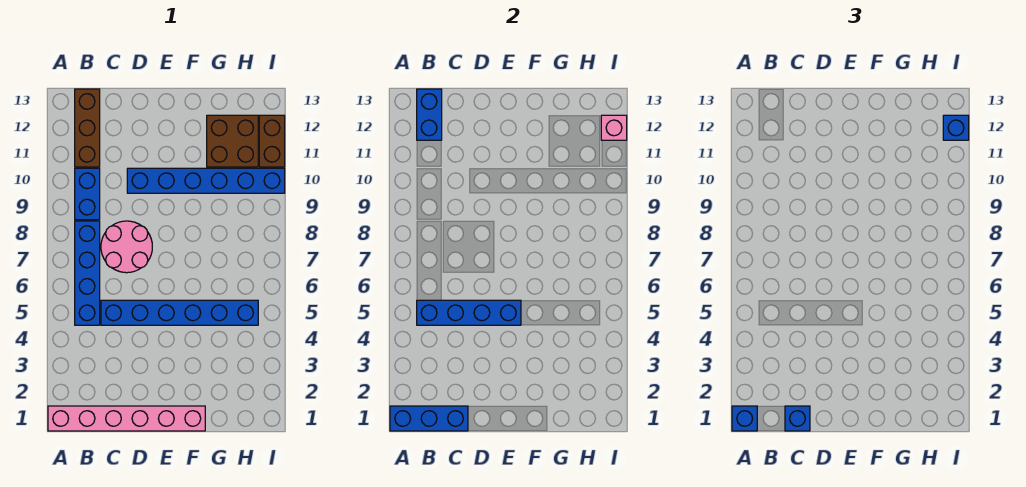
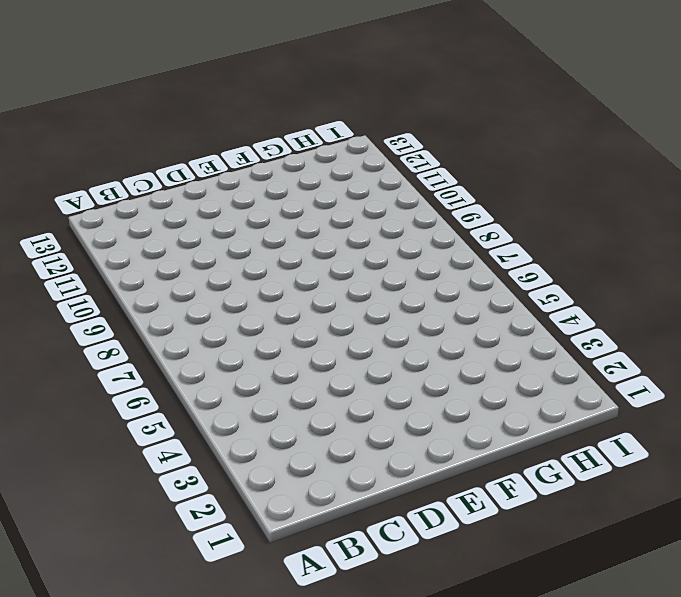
none -> pink 1x6 brick [48,406,205,431]
none -> blue 1x4 brick [75,221,100,325]
none -> blue 1x2 brick [75,168,100,220]

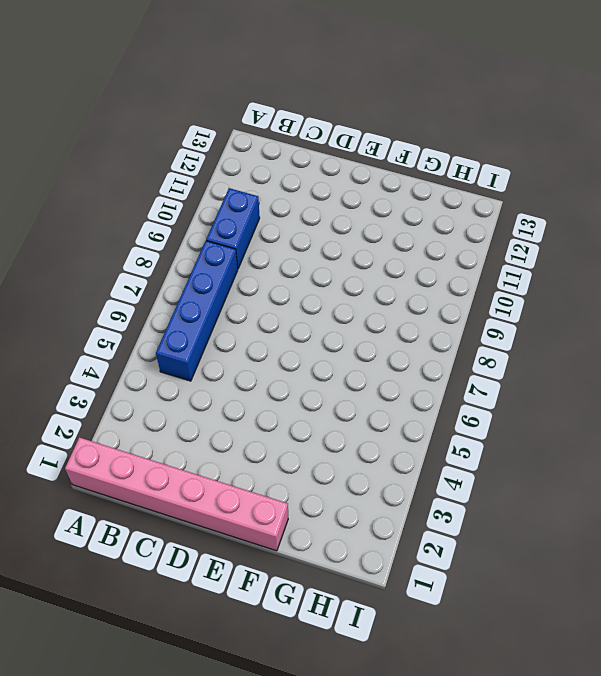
none -> brown 1x3 brick [75,89,100,167]
none -> blue 1x6 brick [101,300,258,325]
none -> pink 2x2 round brick [101,221,152,273]

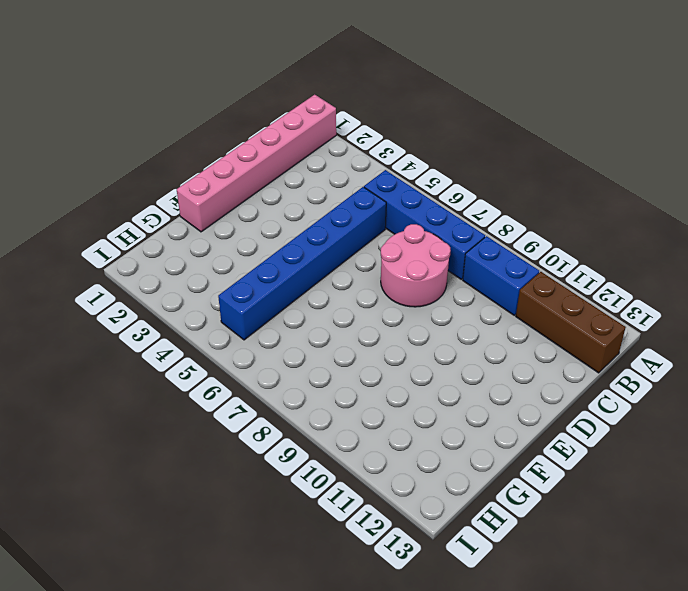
none -> blue 1x6 brick [127,168,285,193]
none -> brown 2x2 brick [207,115,258,167]
none -> brown 1x2 brick [259,115,285,167]

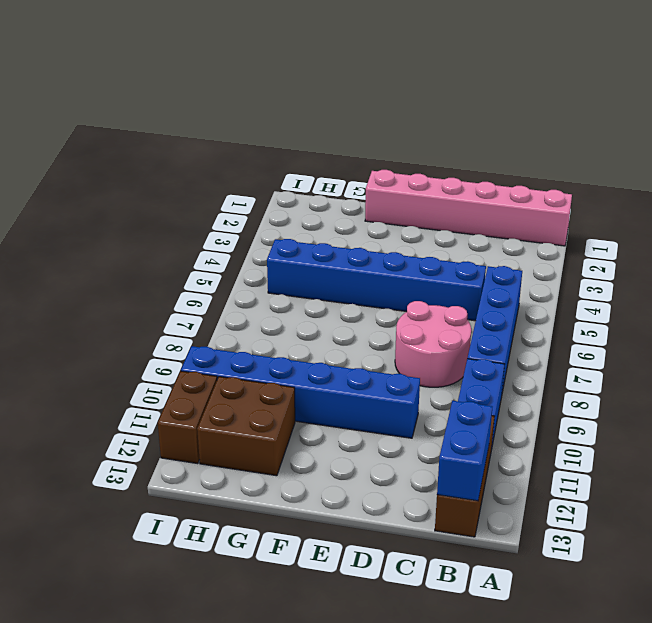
none -> blue 1x3 brick [390,406,468,431]
none -> blue 1x4 brick [417,300,521,325]
none -> pink 1x1 brick [601,115,627,140]

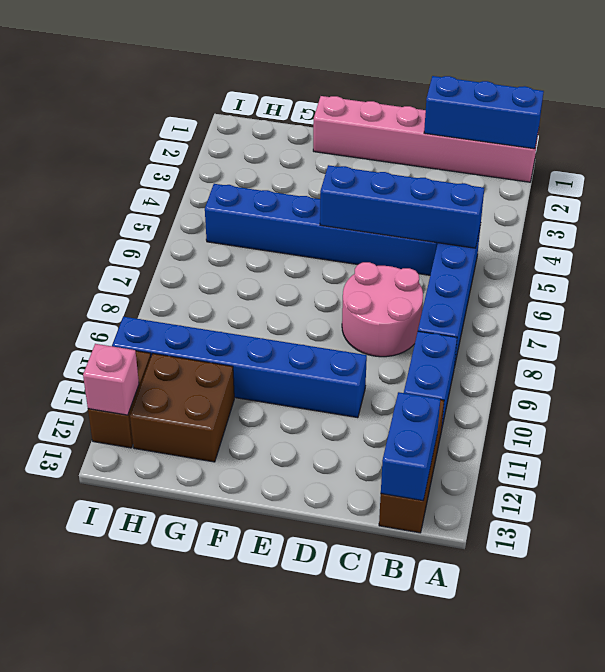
none -> blue 1x1 brick [732,406,757,431]
none -> blue 1x1 brick [785,406,810,431]
none -> blue 1x1 brick [943,115,969,140]

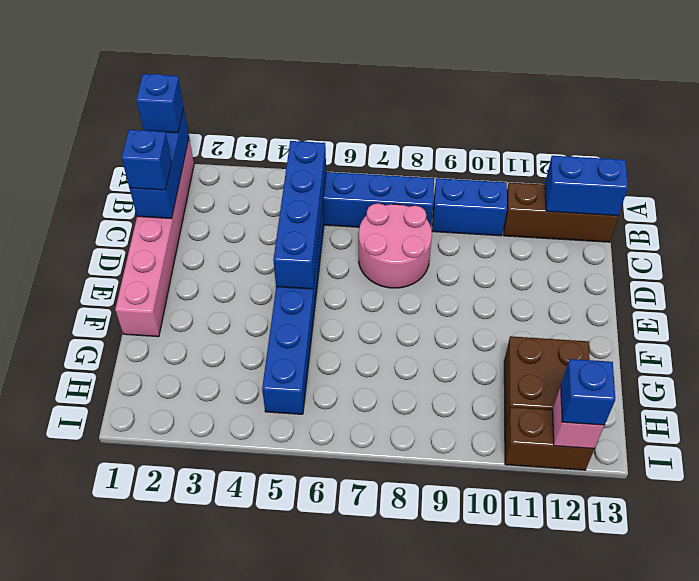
none -> blue 1x6 brick [127,168,285,193]

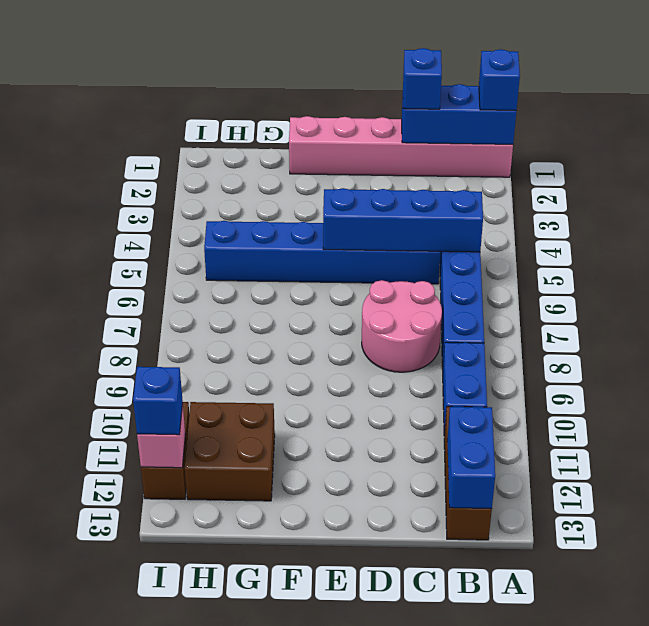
none -> blue 1x6 brick [127,168,285,193]

